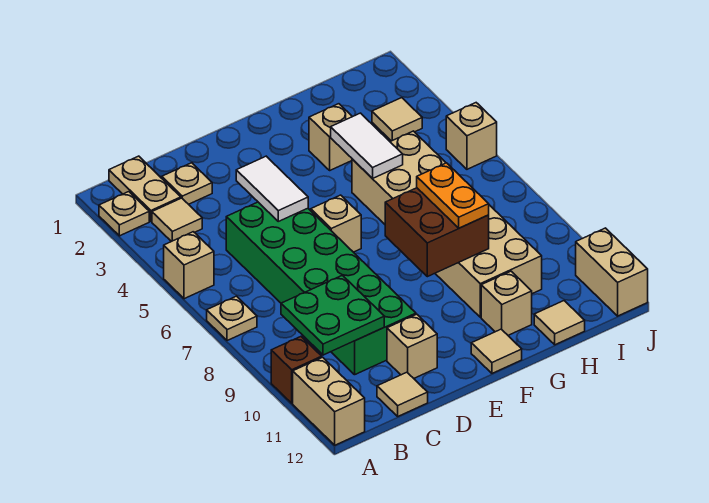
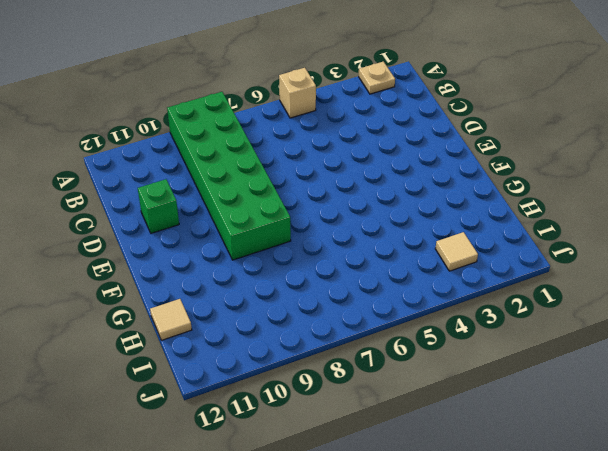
green 2x6 brick [167,92,291,260] -> green 2x6 brick turned to [226,202,416,375]
green 1x1 brick [138,179,179,233] -> tan 1x1 brick [387,314,437,378]
none -> tan 1x1 plate [207,296,257,341]
none -> brown 1x1 brick [271,337,322,403]
none -> tan 1x2 brick [293,357,365,445]

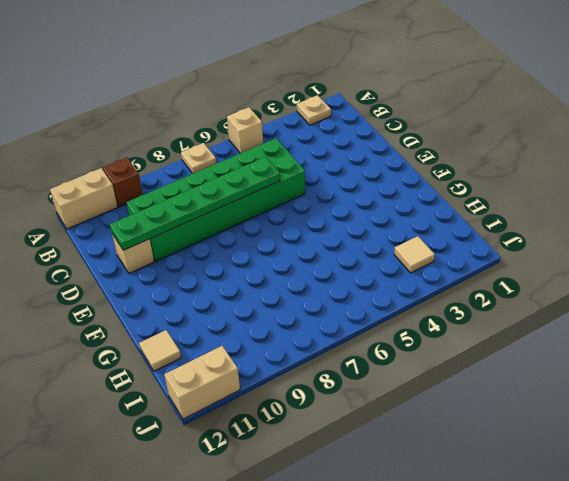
green 1x6 plate [110,157,280,250] -> none
none -> tan 1x2 plate [109,156,181,221]
none -> tan 1x1 tile [152,198,202,242]
none -> tan 1x1 plate [162,163,212,204]

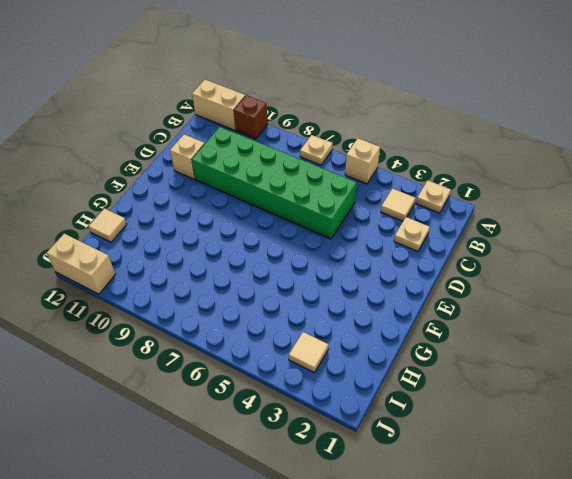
none -> tan 1x2 plate [109,156,181,221]
none -> tan 1x1 tile [377,372,428,416]
none -> tan 1x1 brick [311,195,361,252]

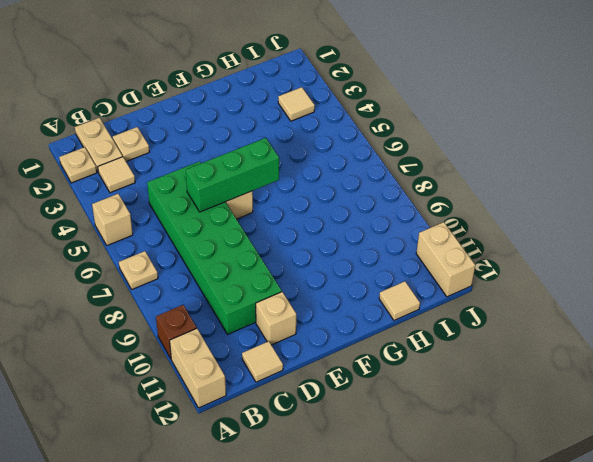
green 1x3 brick [186,138,279,212] -> none
none -> tan 1x1 tile [471,329,522,373]
none -> tan 1x1 brick [309,104,352,170]
none -> tan 2x6 brick [352,131,542,317]

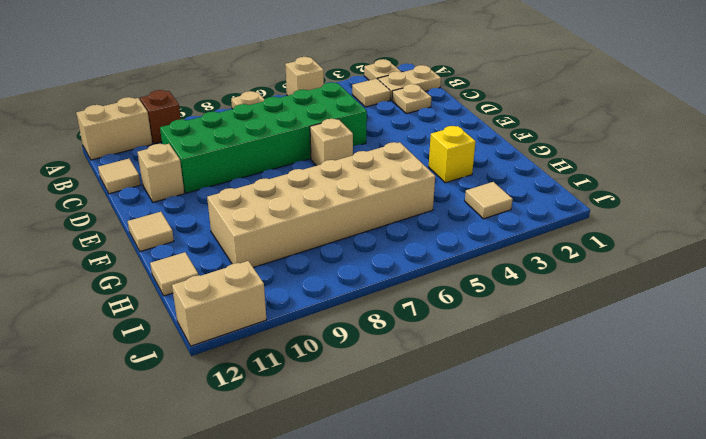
yellow 1x1 brick [429,126,476,183] -> tan 1x1 brick [309,104,352,170]
none -> tan 1x1 brick [481,271,532,335]
none -> tan 1x1 brick [446,103,497,169]
none -> green 2x2 plate [281,275,384,355]

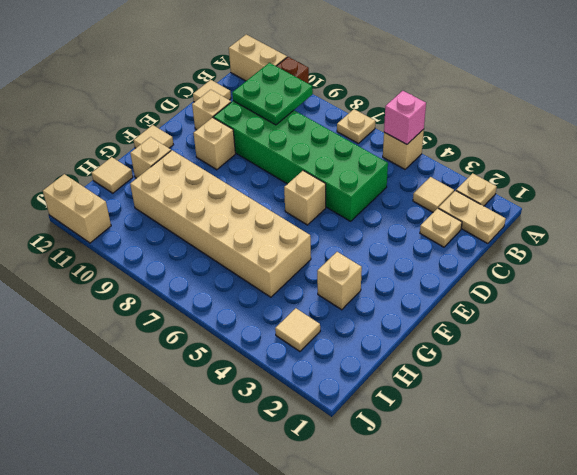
pink 1x1 brick [384,91,426,144] -> none
tan 1x1 brick [194,117,235,170] -> tan 1x1 brick moved to [446,103,497,169]
none -> white 1x2 tile [236,156,308,221]
none -> brown 2x2 brick [385,188,489,277]
none -> white 1x2 tile [331,113,403,179]

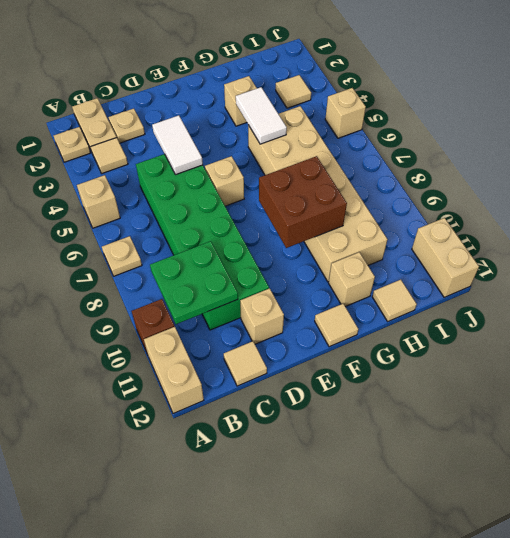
none -> orange 1x2 plate [417,163,489,228]

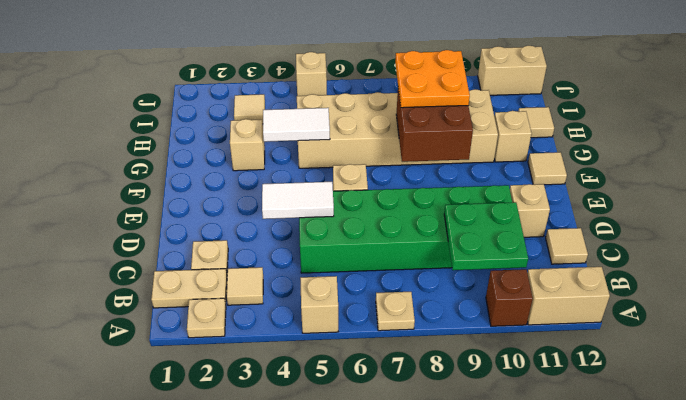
orange 2x2 plate [395,50,470,108] -> orange 1x2 plate [417,163,489,228]

